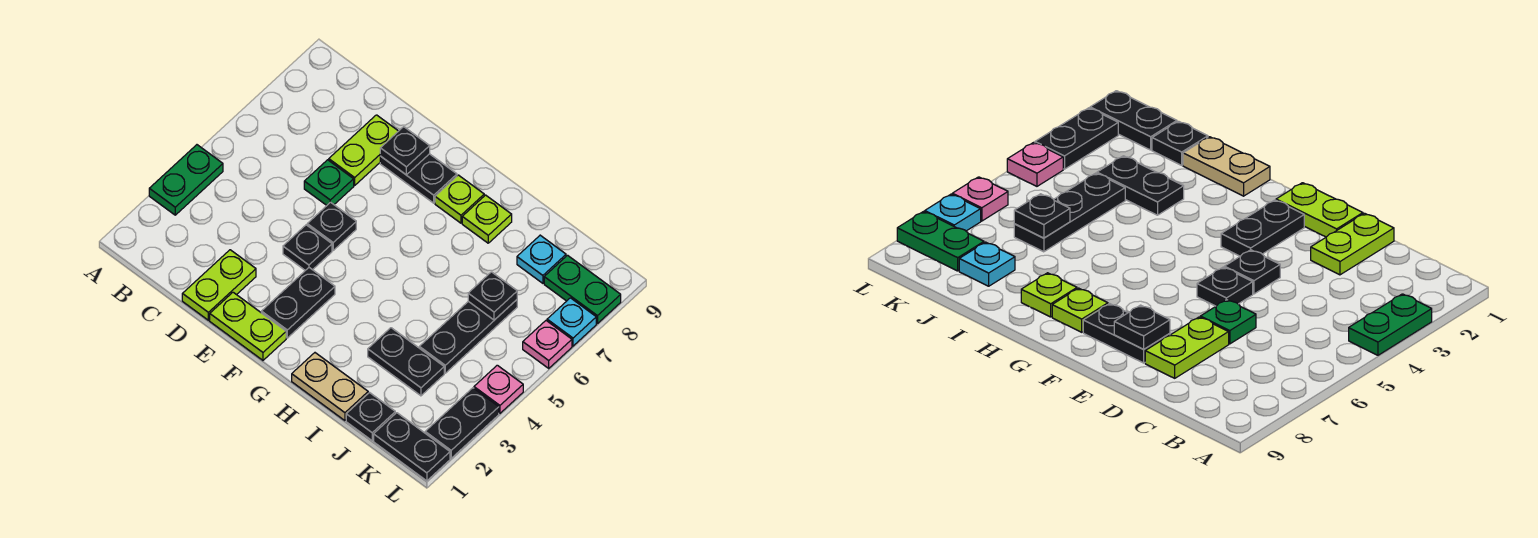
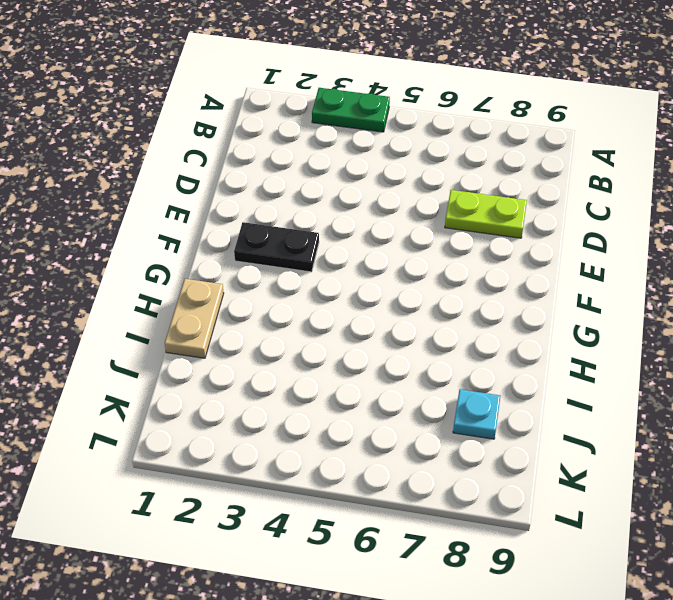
none -> lime 1x2 plate [182,250,256,320]
none -> green 1x1 plate [304,160,354,205]
none -> lime 1x2 plate [210,292,286,360]

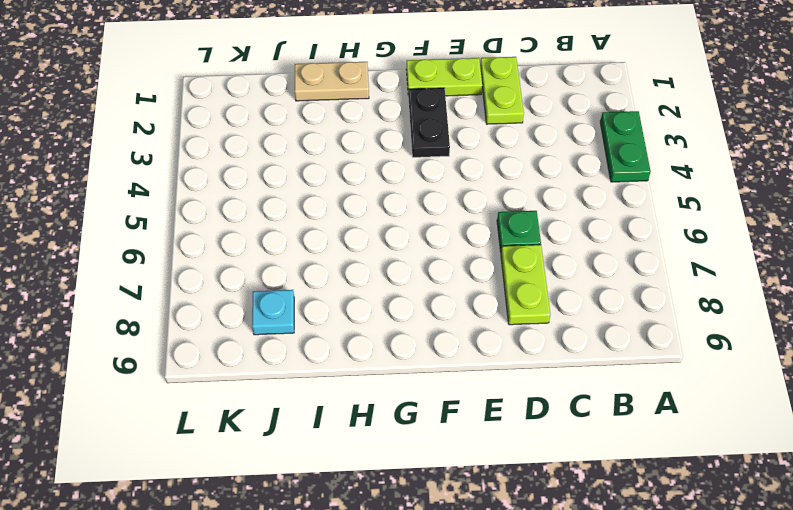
none -> black 1x1 plate [283,225,332,270]
none -> black 1x1 plate [307,202,356,250]
none -> black 1x2 plate [380,154,457,203]

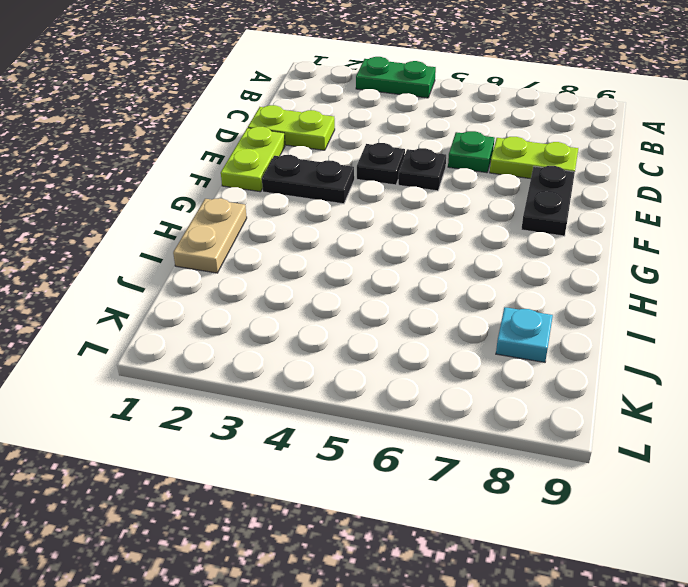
none -> lime 1x1 plate [435,175,484,223]
none -> lime 1x1 plate [462,195,512,243]
none -> black 1x2 plate [368,328,444,396]

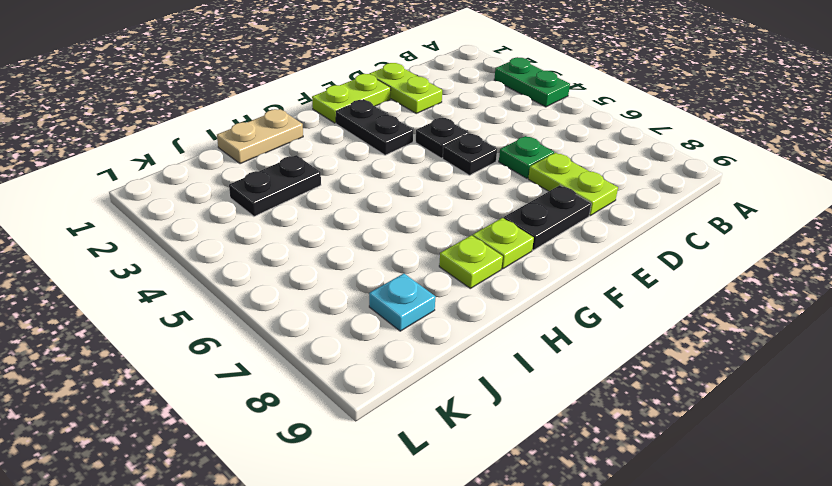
none -> black 1x1 plate [346,393,395,441]
none -> black 1x3 plate [419,300,517,373]
none -> black 1x2 plate [374,413,450,481]

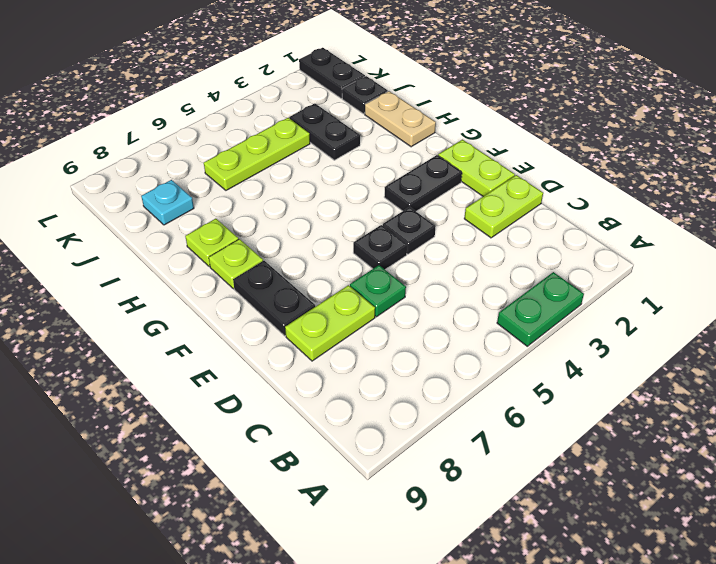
lime 1x3 plate [204,118,310,190] -> black 1x3 plate [419,300,517,373]
none -> green 1x2 plate [544,255,621,324]
none -> black 1x2 plate [425,388,499,458]
none -> pink 1x1 plate [474,365,523,413]

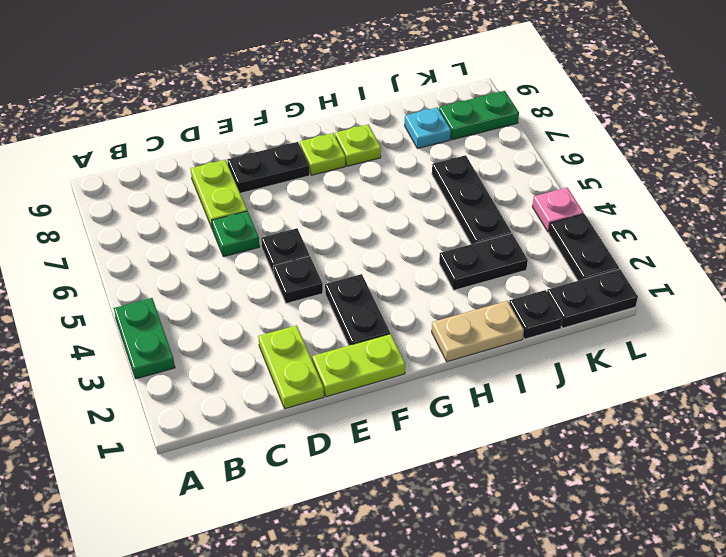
none -> pink 1x1 plate [523,321,572,368]
none -> cyan 1x1 plate [547,298,596,346]
none -> black 1x1 plate [380,127,430,175]

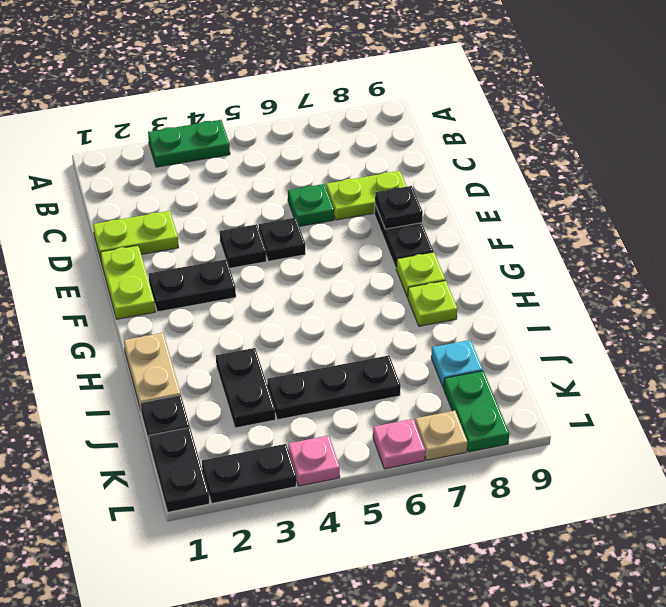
tan 1x1 plate [415,411,468,460] -> cyan 1x1 plate [547,298,596,346]
none -> black 1x1 plate [468,272,517,320]

